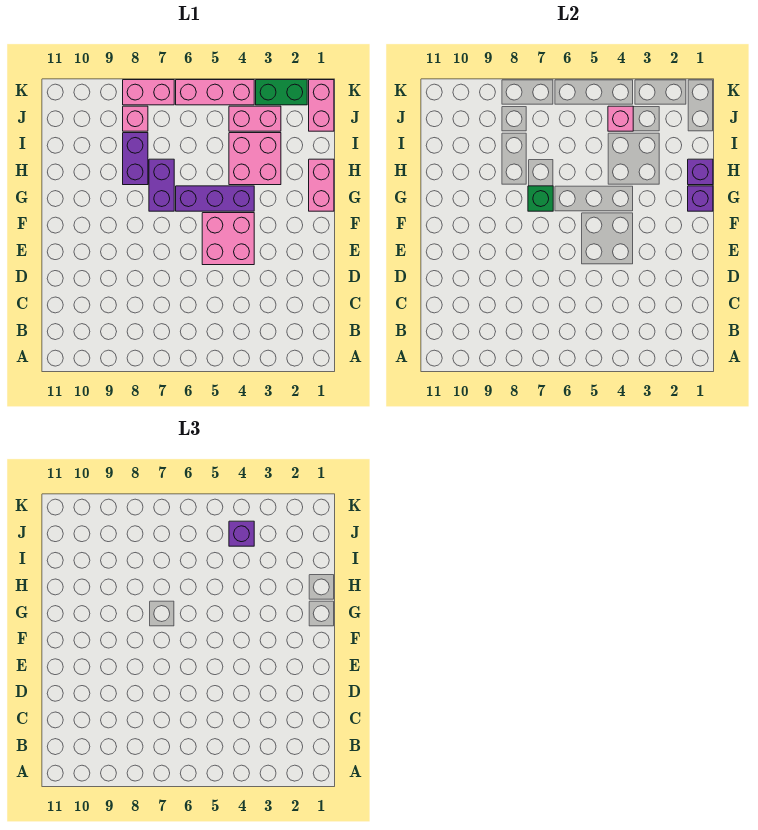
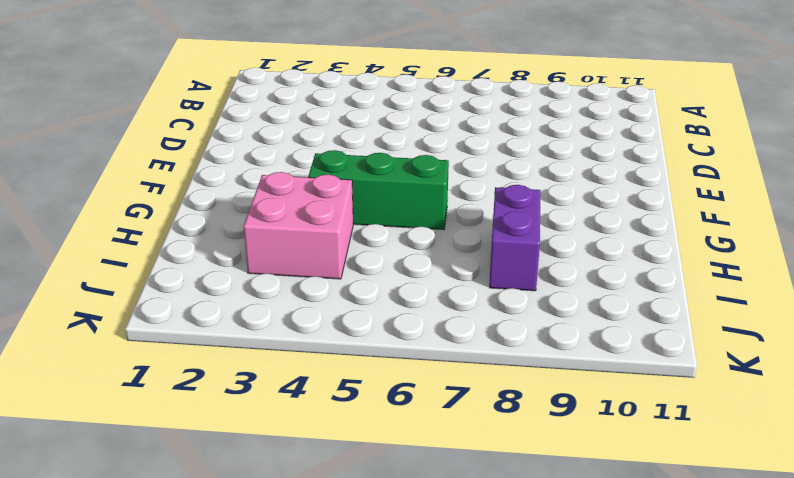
green 1x3 brick [308,150,449,230] -> purple 1x3 brick [176,186,254,211]
none -> pink 2x2 brick [202,213,254,265]
none -> pink 1x2 brick [309,159,334,211]
none -> purple 1x2 brick [149,159,174,211]

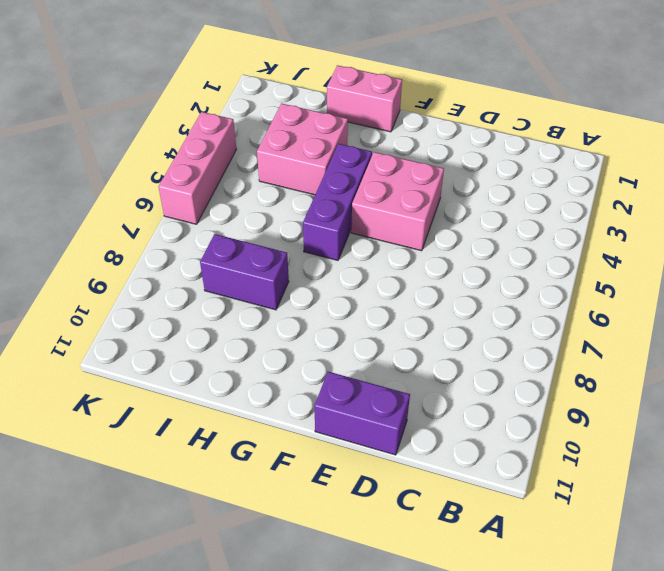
purple 1x2 brick [314,372,410,455] -> purple 1x2 brick moved to [149,159,174,211]
none -> pink 1x2 brick [309,80,334,131]
none -> pink 1x2 brick [229,106,281,131]
none -> pink 1x1 brick [123,106,148,131]

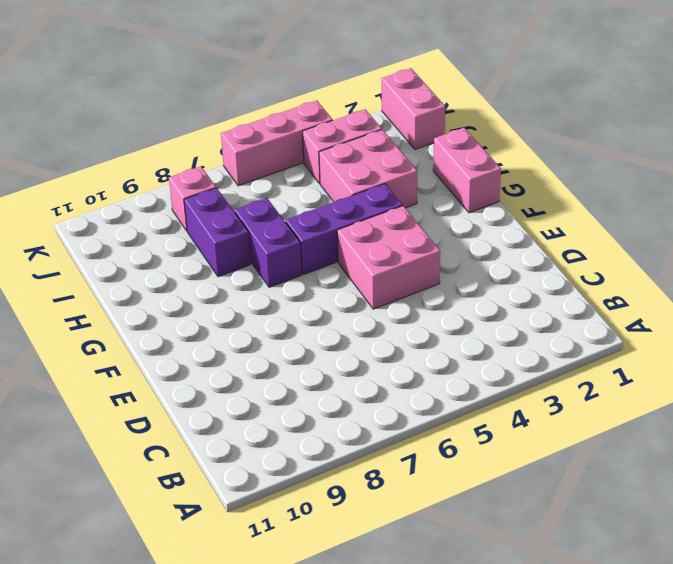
none -> green 1x2 brick [256,80,307,105]
none -> pink 1x2 brick [123,80,174,105]
none -> purple 1x1 brick [688,186,713,211]

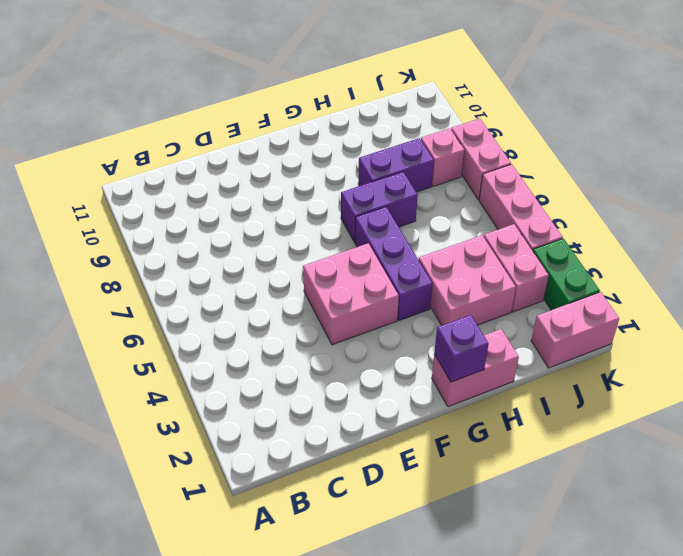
none -> green 1x1 brick [528,186,553,211]
none -> purple 1x1 brick [688,159,713,185]
none -> pink 1x1 brick [608,106,633,131]

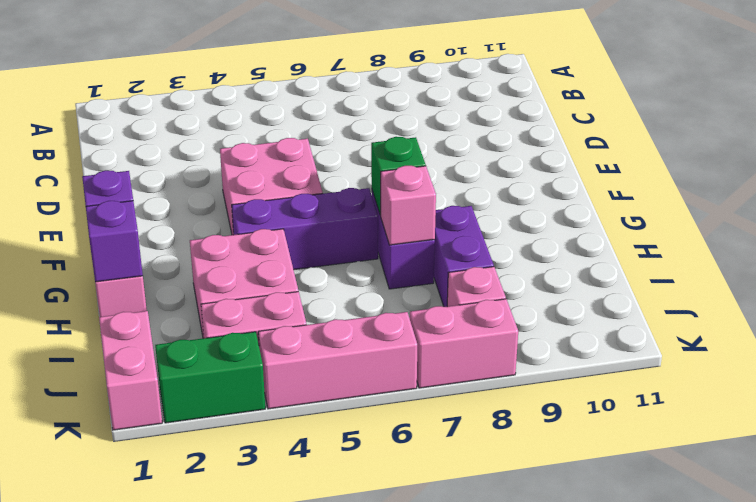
pink 1x1 brick [381,166,436,245] -> pink 1x1 brick moved to [608,106,633,131]
none -> purple 1x1 brick [229,521,254,546]

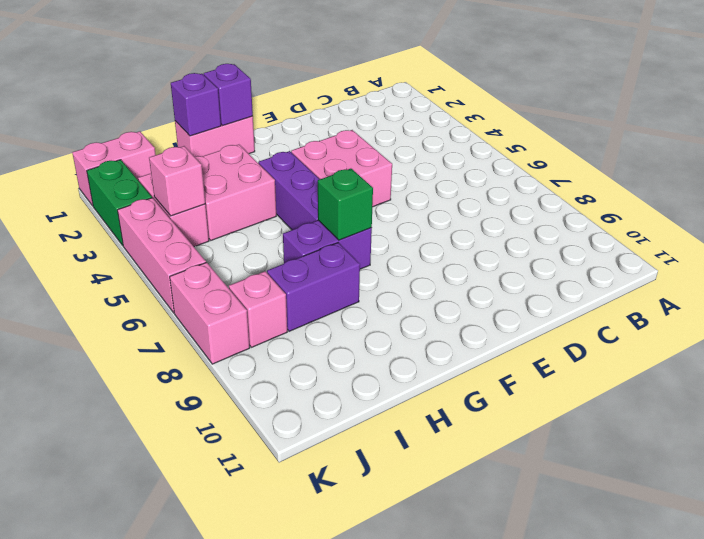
none -> purple 1x1 brick [229,521,254,546]

